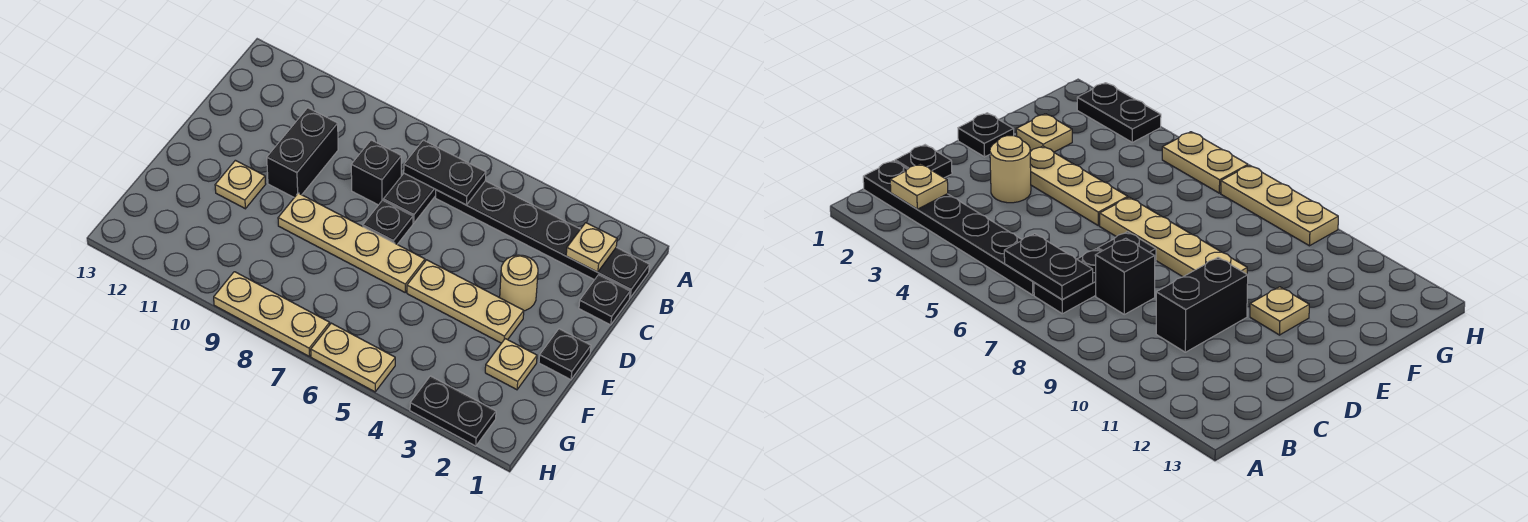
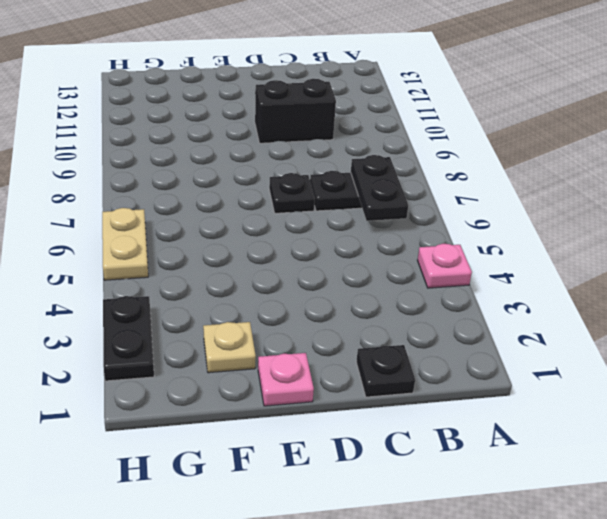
pink 1x1 plate [417,244,472,288] -> none
pink 1x1 plate [258,353,314,406] -> black 1x1 plate [539,329,591,380]
none -> black 1x6 plate [436,181,649,298]
none -> black 1x1 brick [351,140,401,205]
none -> tan 1x1 round brick [500,255,538,311]

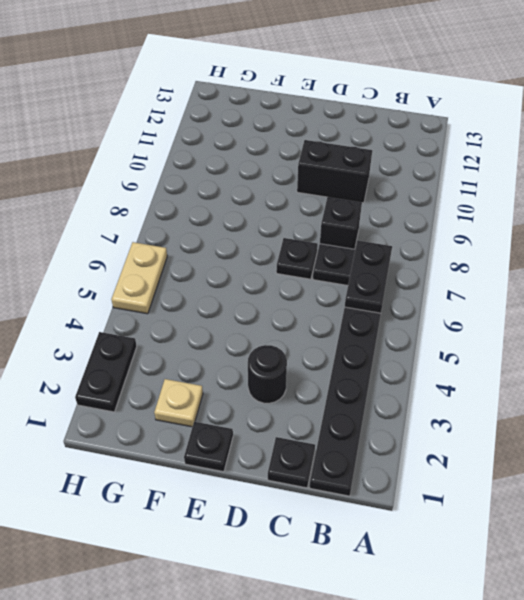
black 1x1 round brick [248,345,287,403] -> tan 1x1 round brick [500,255,538,311]
none -> tan 1x3 plate [407,260,524,343]
none -> tan 1x4 plate [278,193,425,292]
none -> tan 1x1 plate [215,160,266,209]

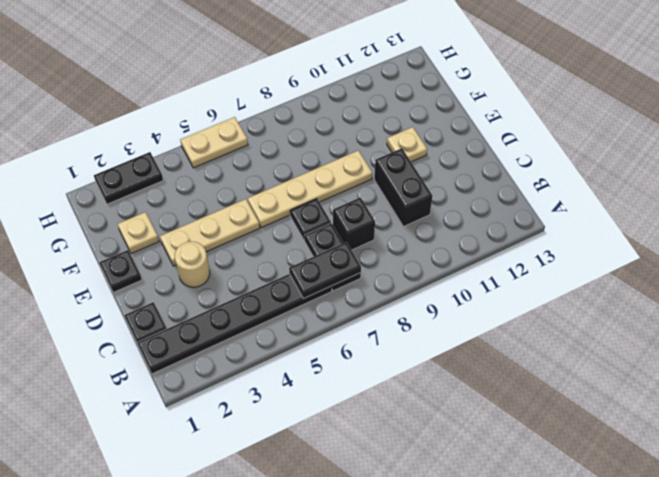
none -> tan 1x3 plate [214,272,330,356]
none -> tan 1x1 plate [566,223,617,272]

